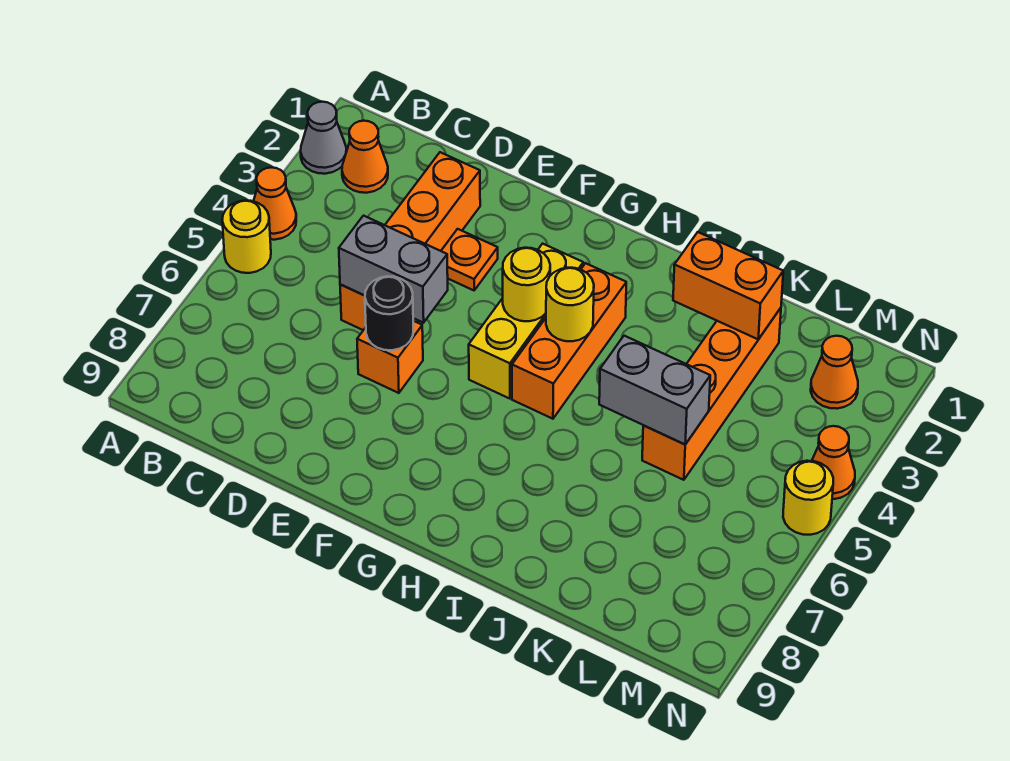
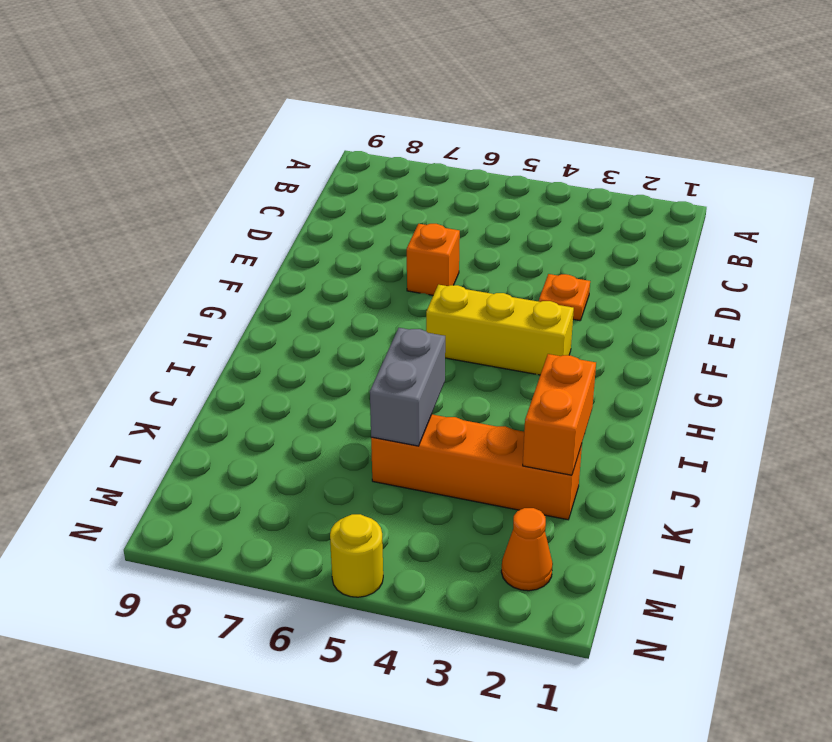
none -> grey 1x1 cone [301,102,347,174]
none -> orange 1x1 cone [253,167,296,240]
none -> yellow 1x1 round brick [222,201,271,273]

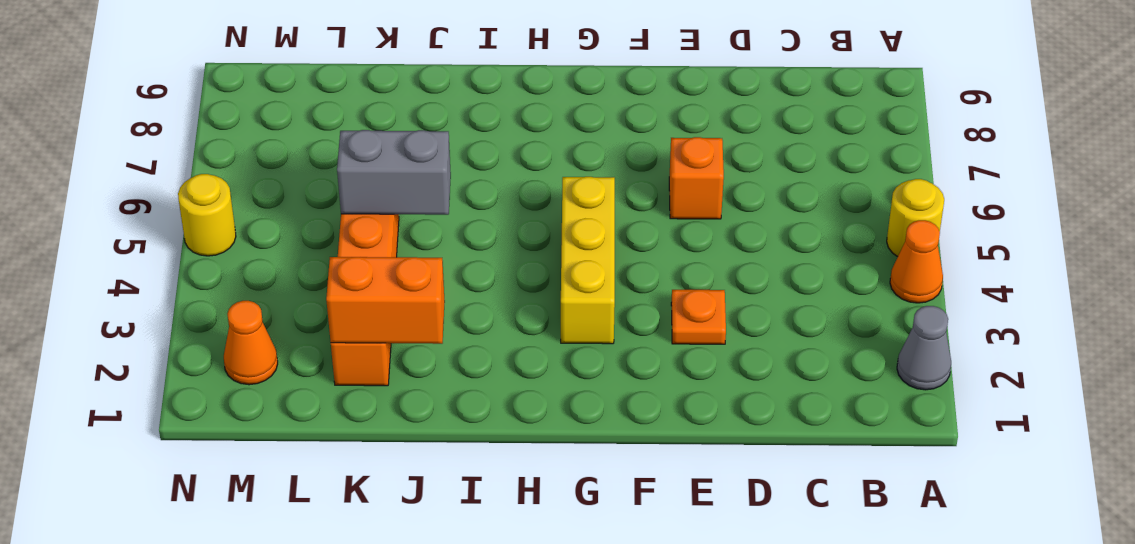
none -> orange 1x1 cone [342,121,388,193]
none -> orange 1x4 brick [340,152,480,330]
none -> orange 1x3 brick [512,263,626,419]

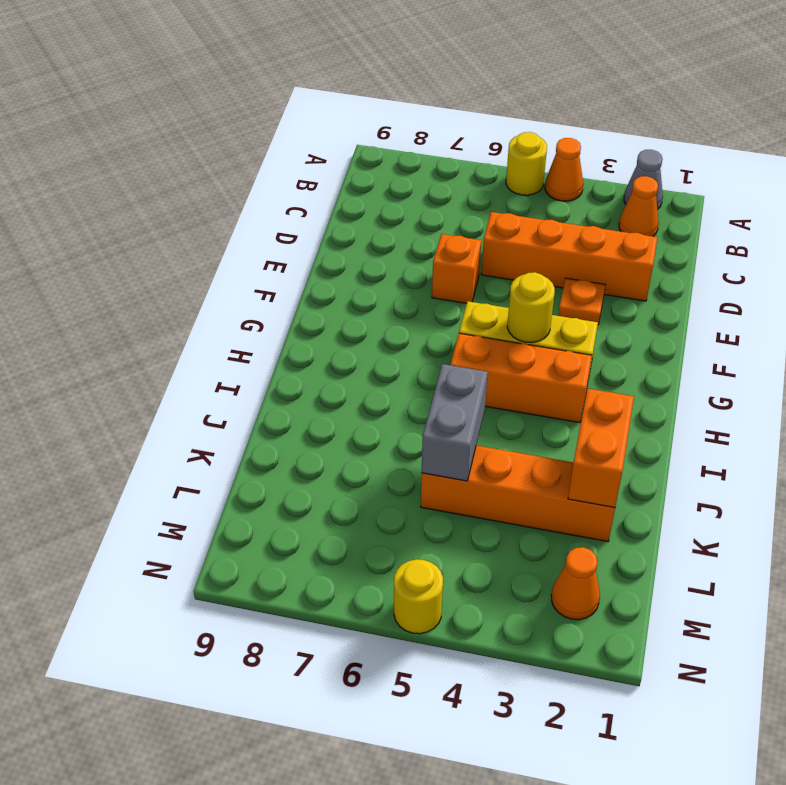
none -> orange 1x1 cone [812,426,855,499]
none -> grey 1x2 brick [339,216,448,323]
none -> black 1x1 round brick [365,276,413,350]

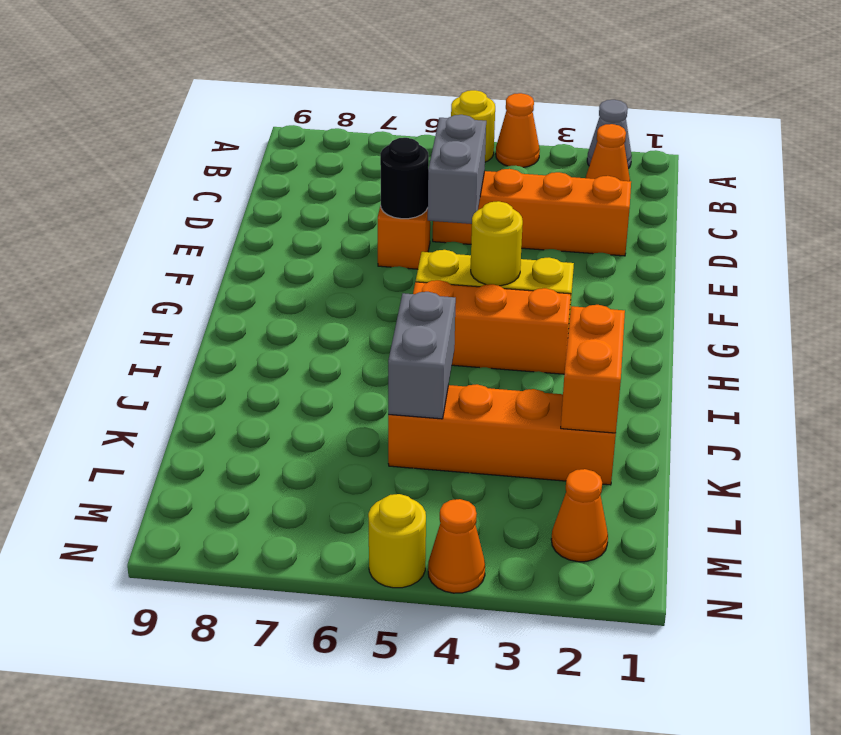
none -> orange 1x1 plate [441,229,498,290]
none -> yellow 1x1 round brick [546,268,594,341]

